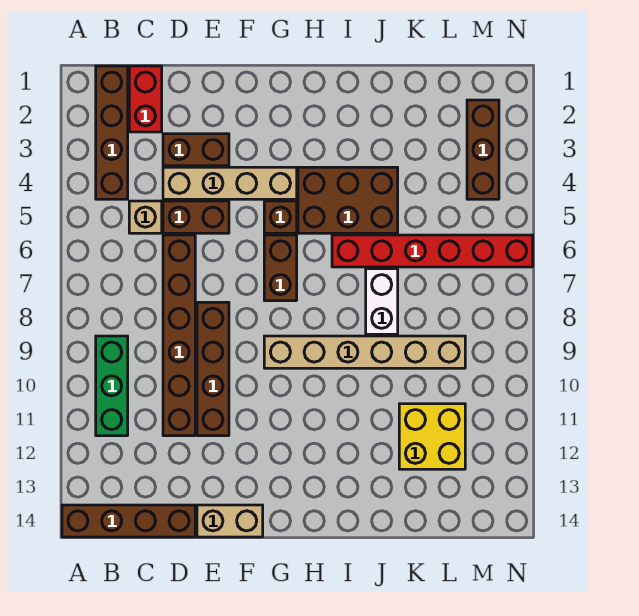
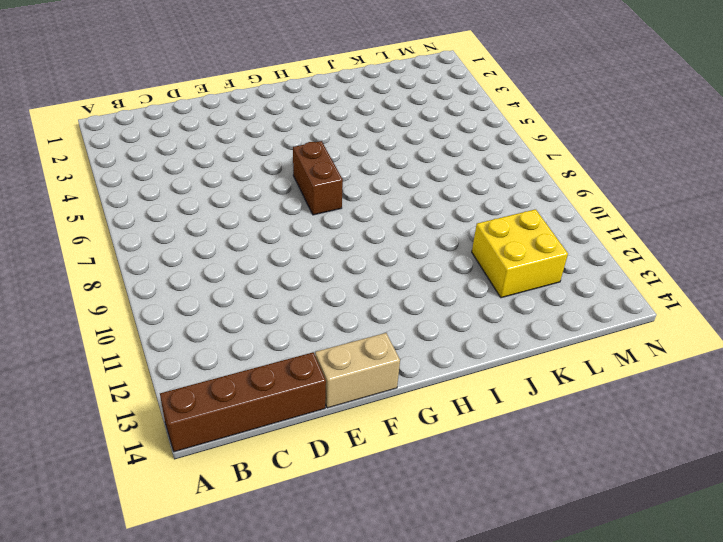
none -> brown 1x4 brick [96,66,128,199]
none -> green 1x3 brick [96,336,128,436]
none -> red 1x2 brick [129,66,162,132]

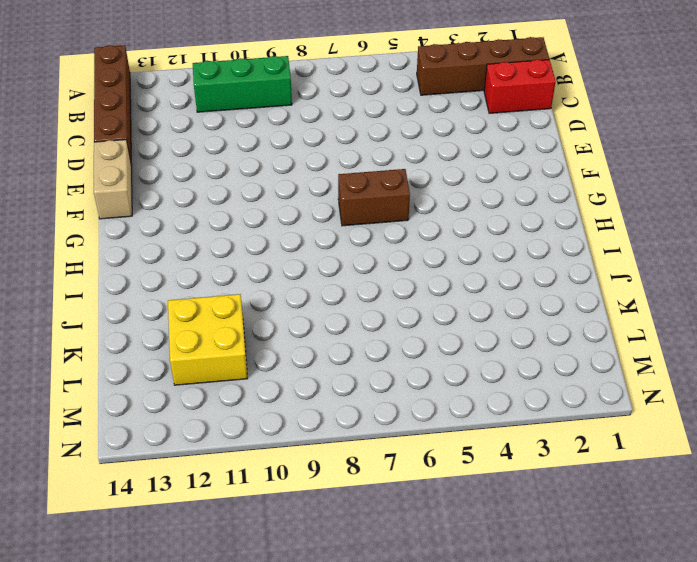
none -> tan 1x1 brick [129,201,162,233]
none -> brown 1x2 brick [163,134,229,166]
none -> tan 1x4 brick [163,167,297,199]

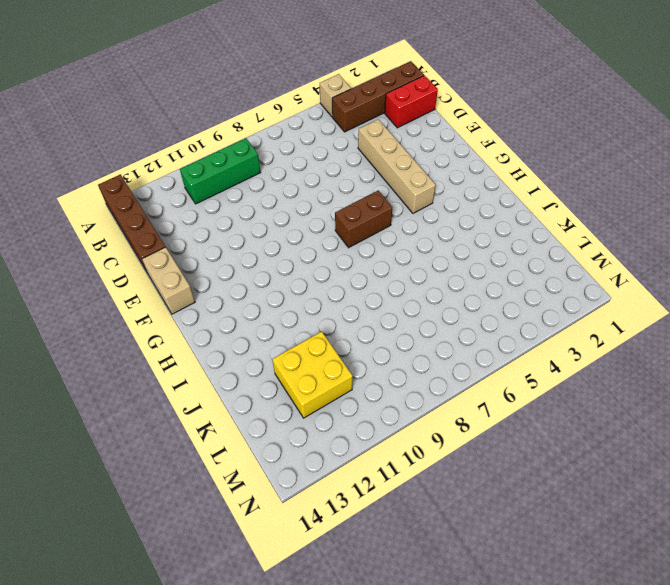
tan 1x1 brick [320,74,351,117] -> tan 1x1 brick moved to [129,201,162,233]
none -> brown 1x2 brick [163,134,229,166]
none -> brown 1x2 brick [163,201,229,233]
none -> brown 1x6 brick [163,235,195,436]

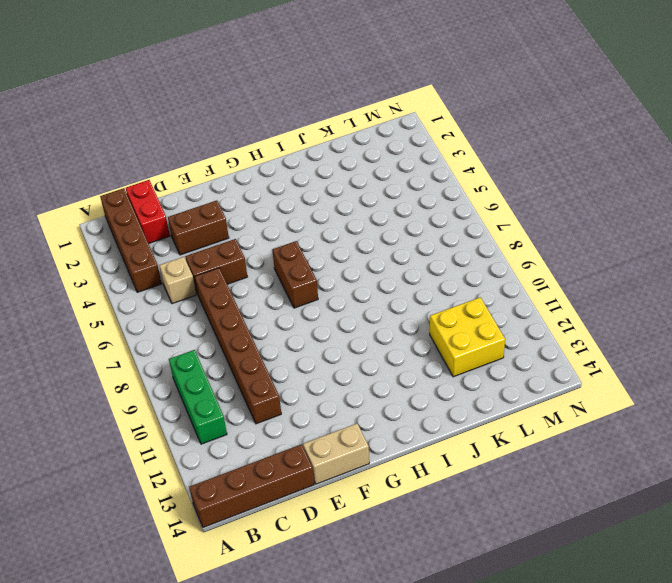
none -> tan 1x4 brick [163,167,297,199]
none -> brown 1x4 brick [197,302,229,436]
none -> brown 1x1 brick [264,201,297,233]

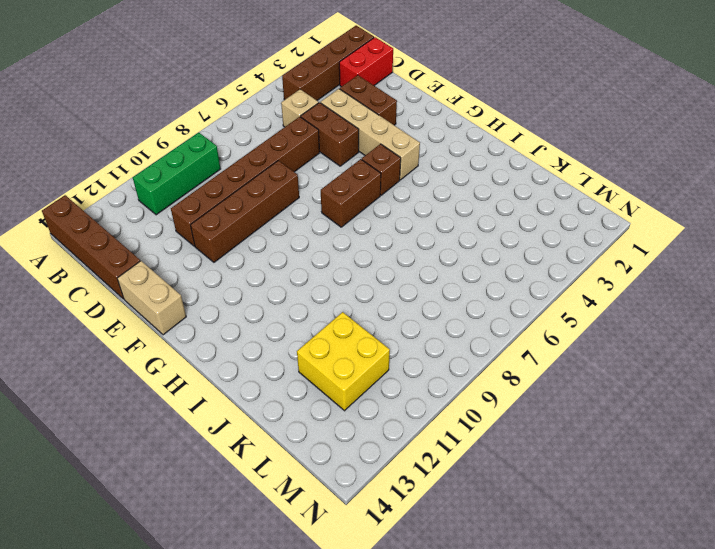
none -> tan 1x6 brick [264,336,465,368]
none -> brown 2x3 brick [298,167,398,233]
none -> red 1x6 brick [332,235,533,267]

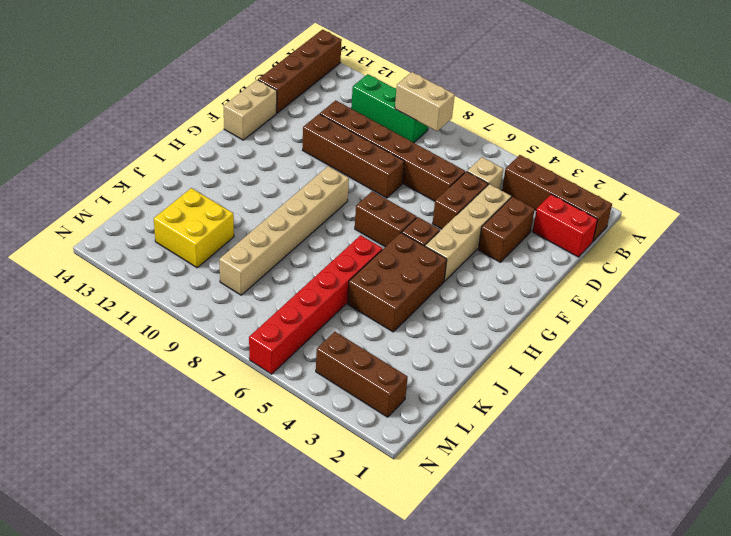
tan 1x2 brick [395,72,455,131] -> none
none -> white 1x2 brick [366,269,398,334]

